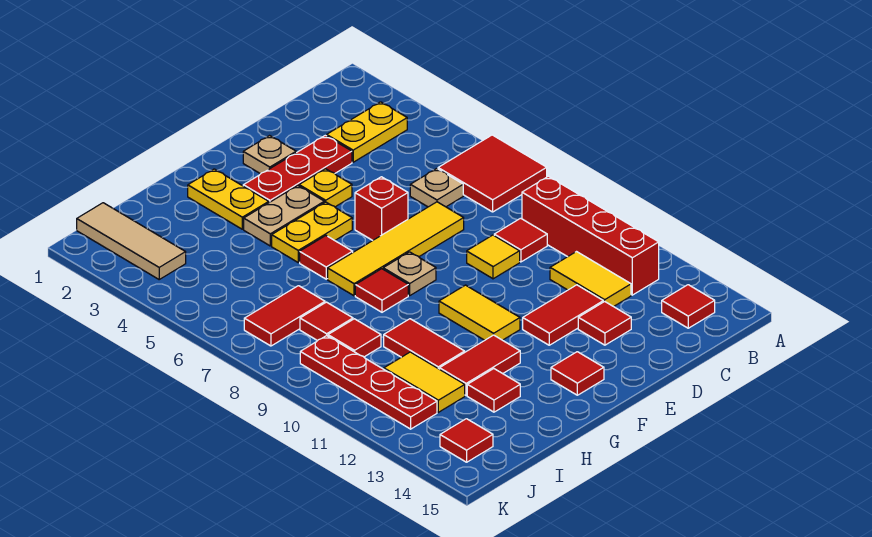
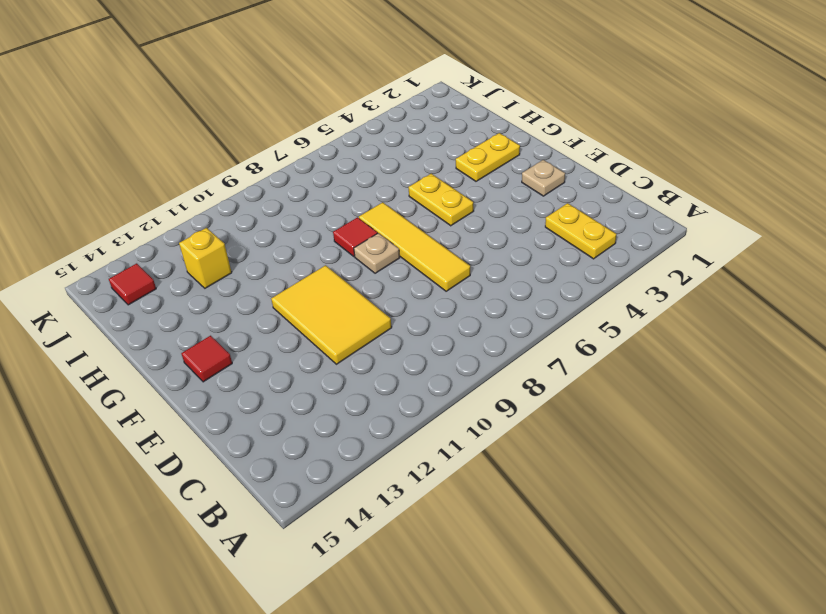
yellow 2x3 tile [271,265,392,364] -> yellow 1x2 tile [439,285,520,340]
yellow 1x1 brick [179,228,232,288] -> yellow 1x2 tile [384,352,465,412]
none -> red 2x2 tile [438,135,547,212]
none -> red 1x4 brick [522,176,659,295]
none -> red 1x1 tile [662,285,715,328]
none -> tan 1x1 plate [410,169,463,207]

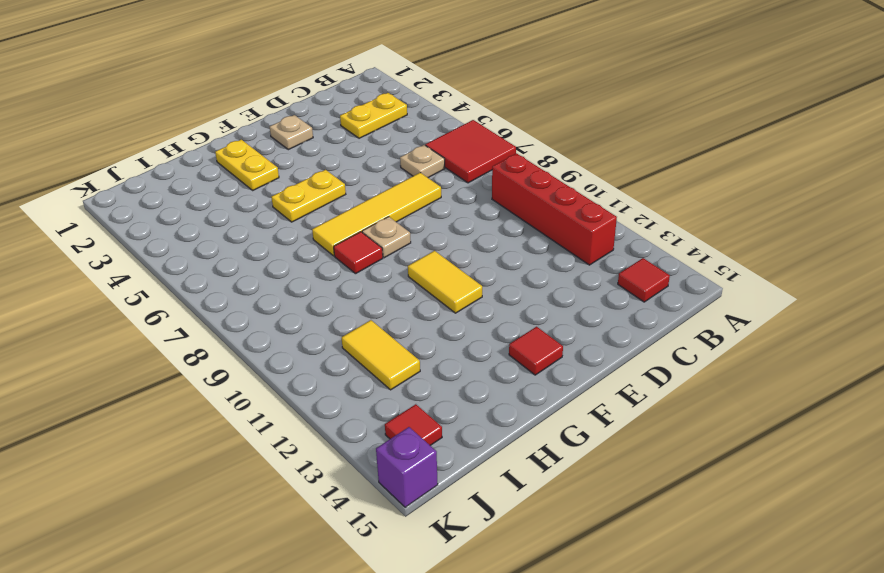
purple 1x1 brick [376,427,438,507] -> none
none -> red 1x1 tile [494,218,547,262]
none -> yellow 1x2 tile [550,252,631,307]
none -> red 1x3 plate [243,135,352,202]
none -> yellow 1x1 tile [467,235,520,279]

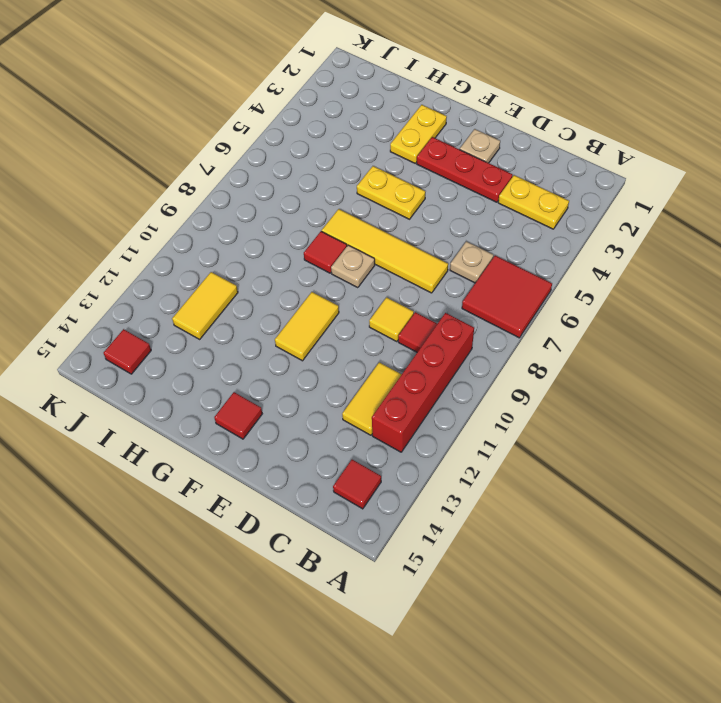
none -> red 1x2 tile [523,285,603,345]
none -> red 1x1 tile [578,302,631,345]
none -> yellow 1x1 plate [299,169,352,207]
none -> red 1x1 brick [355,177,408,241]

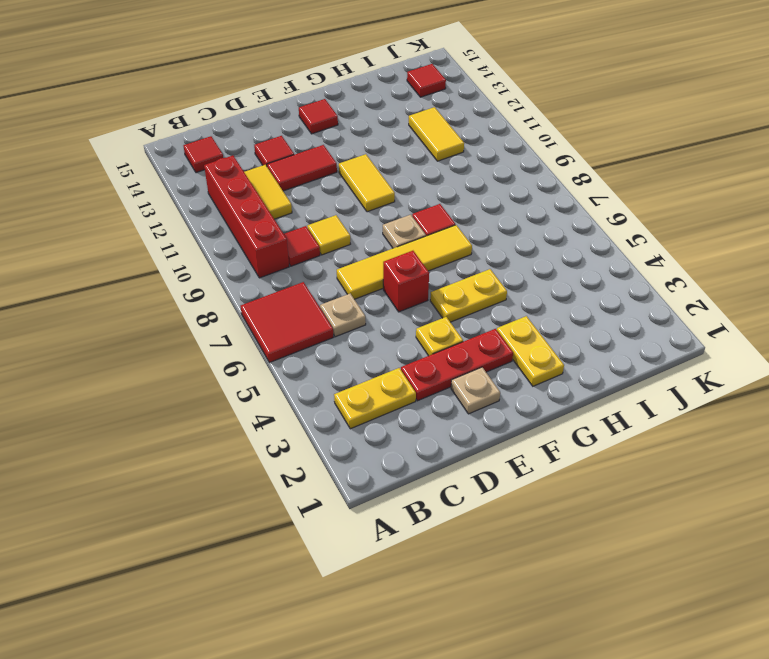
none -> tan 1x2 plate [244,186,324,246]
none -> red 1x1 tile [300,236,353,279]
none -> red 1x2 tile [440,335,520,396]
none -> red 1x2 tile [384,319,465,369]

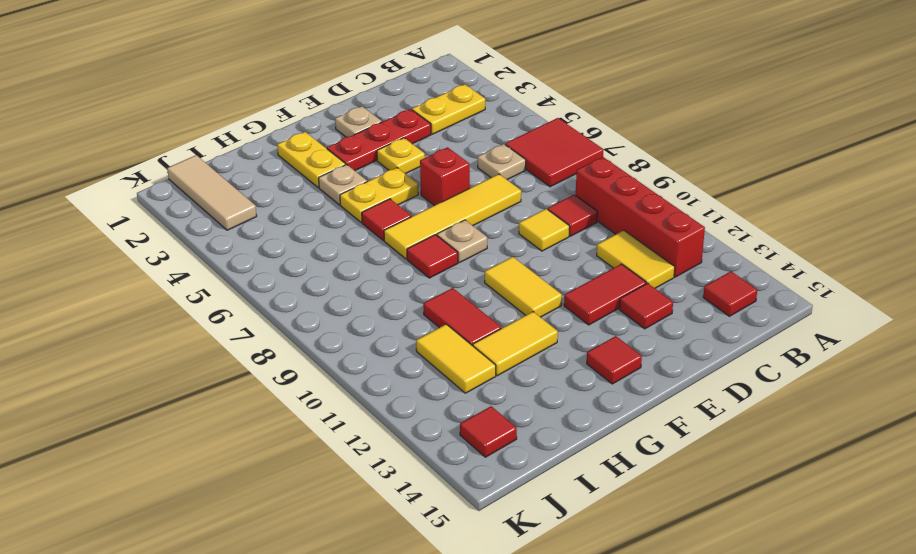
tan 1x1 plate [319,165,367,205] -> tan 1x2 plate [244,186,324,246]
yellow 1x2 tile [473,312,558,376] -> red 1x2 tile [440,335,520,396]
none -> red 1x1 tile [467,369,520,412]
none -> red 1x2 tile [244,286,325,346]
none -> red 1x1 tile [300,302,353,341]
none -> red 1x1 tile [328,319,381,357]

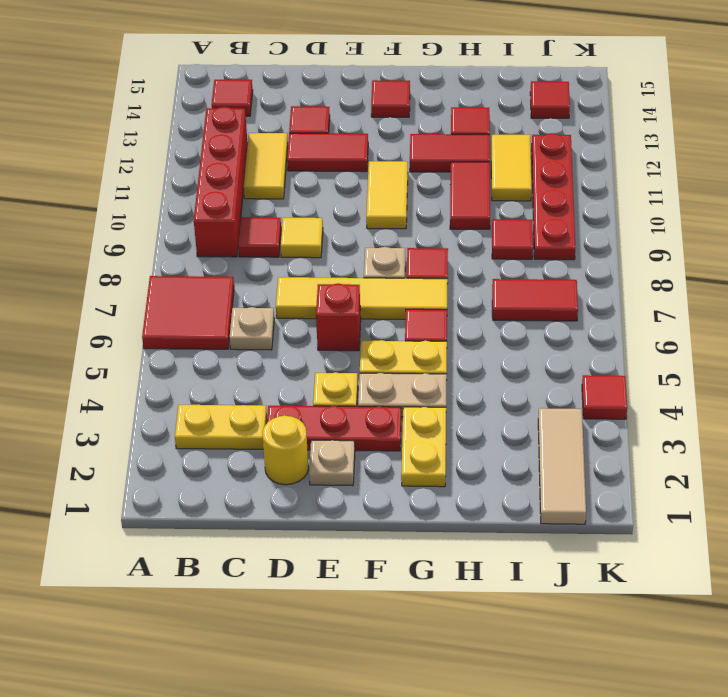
yellow 1x1 round brick [262,415,308,485] -> none
red 1x1 tile [582,375,627,419] -> red 1x1 tile moved to [300,302,353,341]

